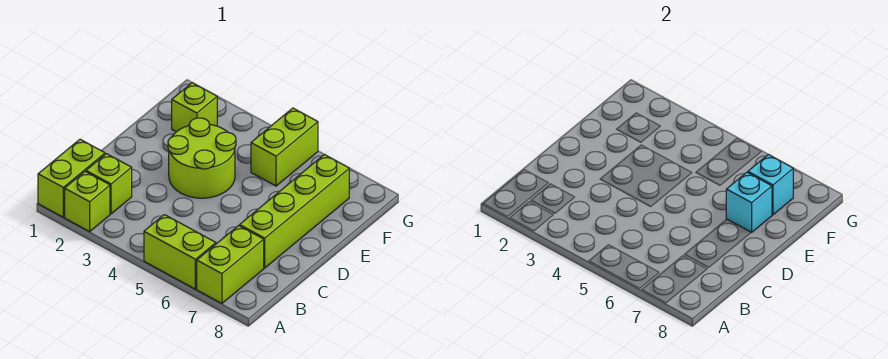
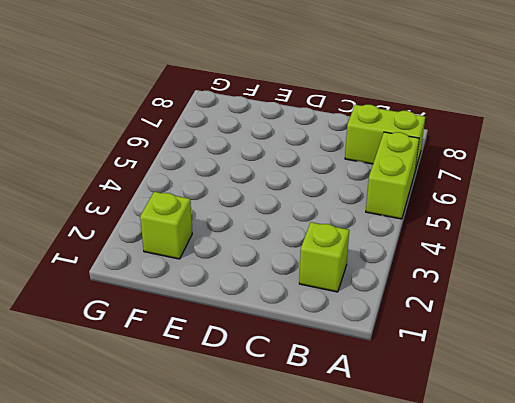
none -> lime 1x2 brick [38,139,105,217]
none -> lime 1x1 brick [65,172,110,232]

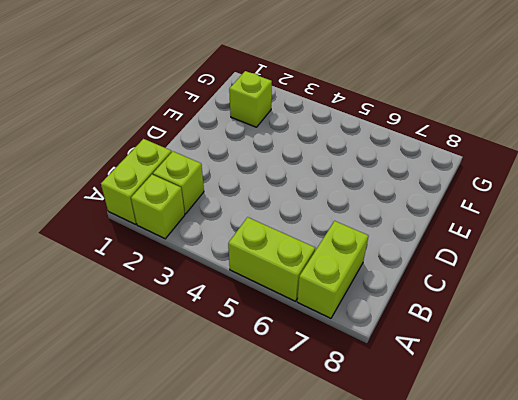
none -> lime 1x4 brick [240,155,349,268]
none -> lime 2x2 round brick [168,118,236,198]

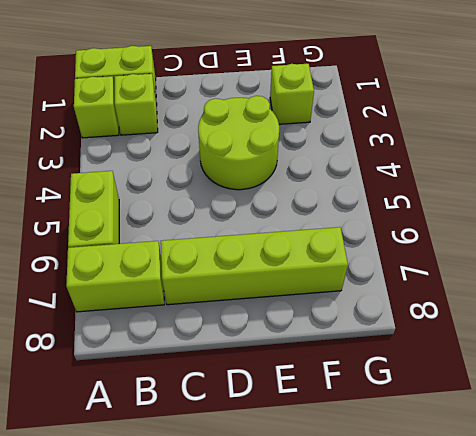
none -> lime 1x2 brick [251,108,318,186]
none -> cyan 1x1 brick [726,172,772,233]

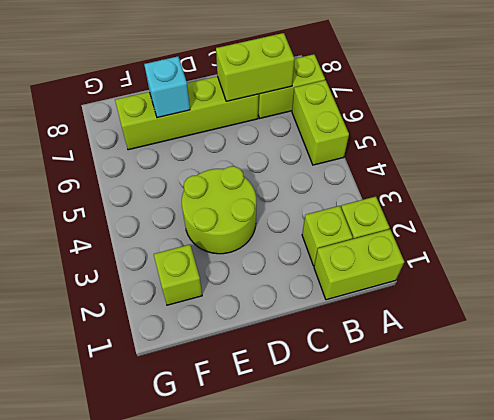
lime 1x2 brick [216,33,295,101] -> lime 1x2 brick moved to [251,108,318,186]
none -> cyan 1x1 brick [748,155,793,215]

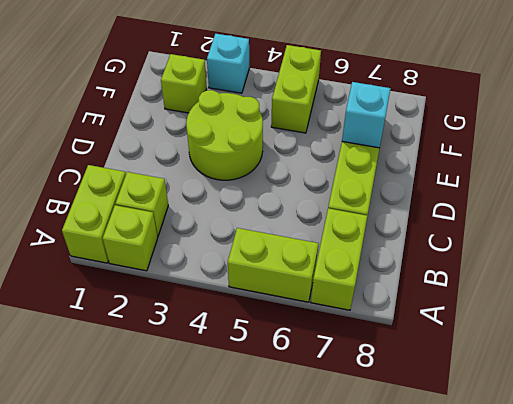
cyan 1x1 brick [207,34,249,93] -> cyan 1x1 brick moved to [748,155,793,215]

